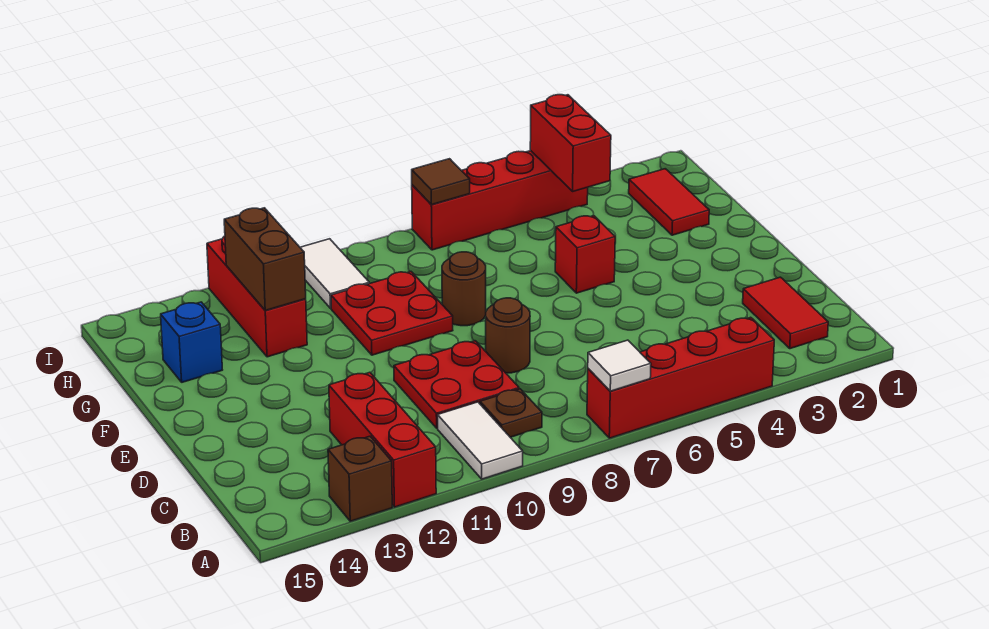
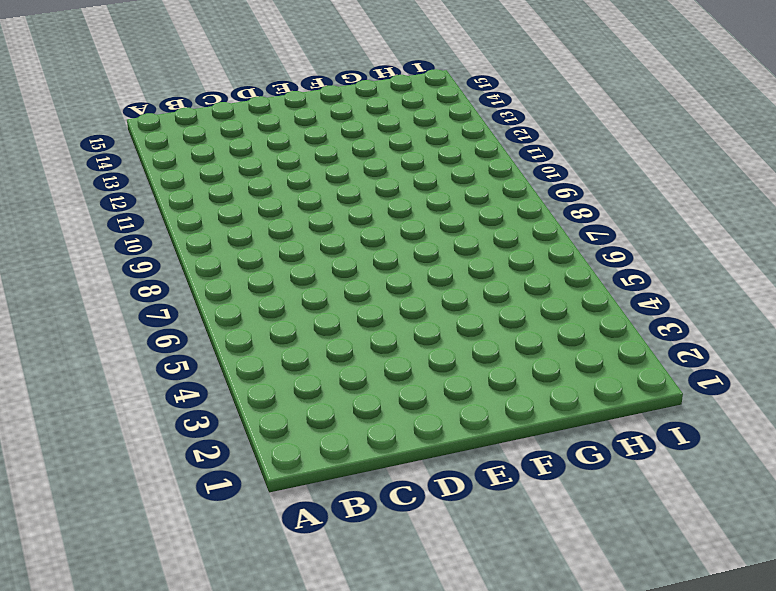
none -> red 1x4 brick [587,317,774,438]
none -> white 1x2 tile [438,402,523,479]
none -> red 1x3 brick [329,372,436,507]

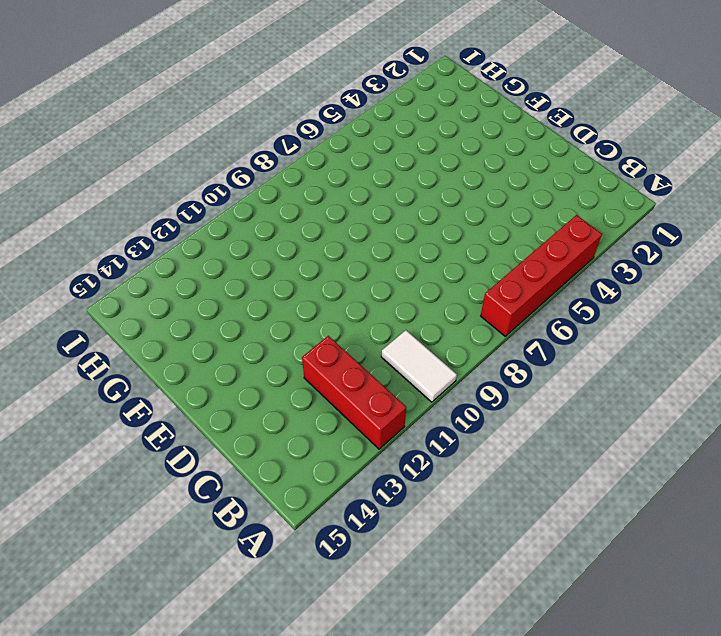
none -> brown 1x1 brick [328,436,392,521]
none -> red 1x2 tile [743,277,828,349]
none -> brown 1x1 plate [480,389,542,437]

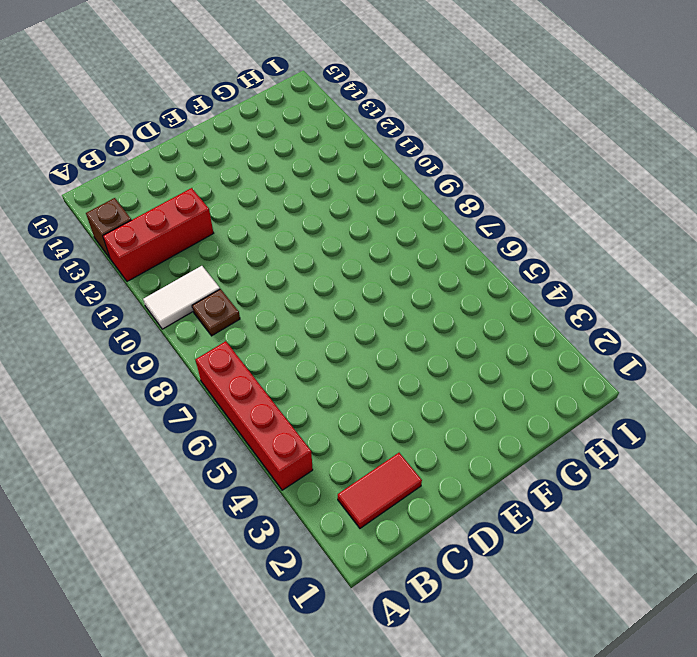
none -> red 2x2 plate [394,341,519,428]
none -> brown 1x1 round brick [486,298,530,373]
none -> red 1x1 brick [555,215,615,293]

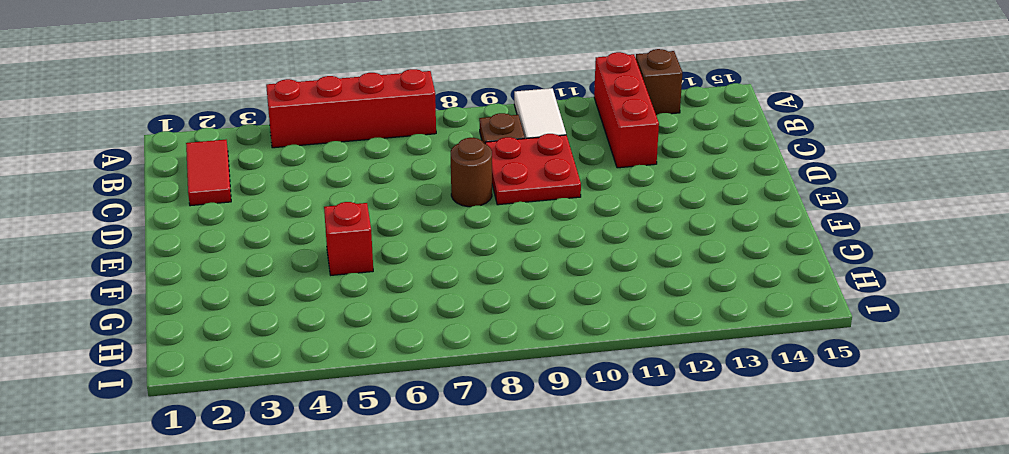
none -> brown 1x1 round brick [442,252,486,326]
none -> red 2x2 plate [331,272,453,355]
none -> red 1x2 tile [629,169,709,235]

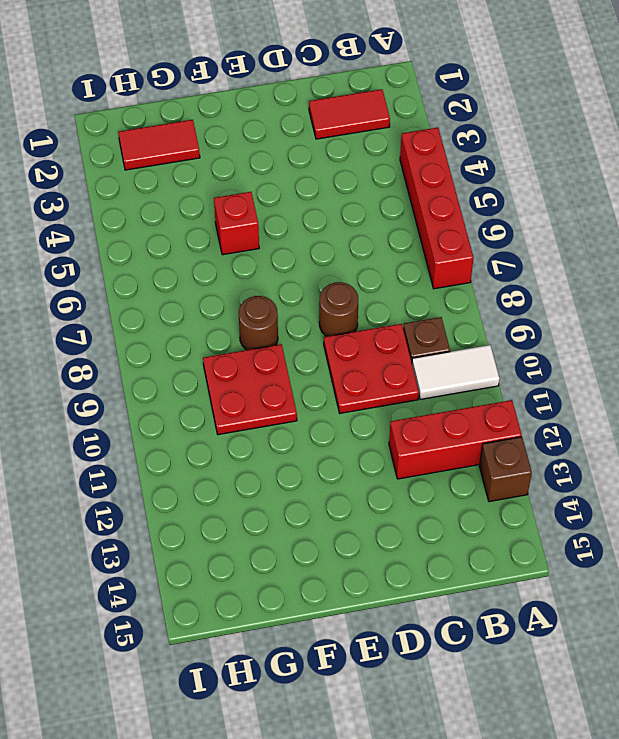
none -> red 1x3 brick [207,236,307,357]
none -> blue 1x1 brick [161,302,222,382]
none -> white 1x2 tile [300,239,369,308]

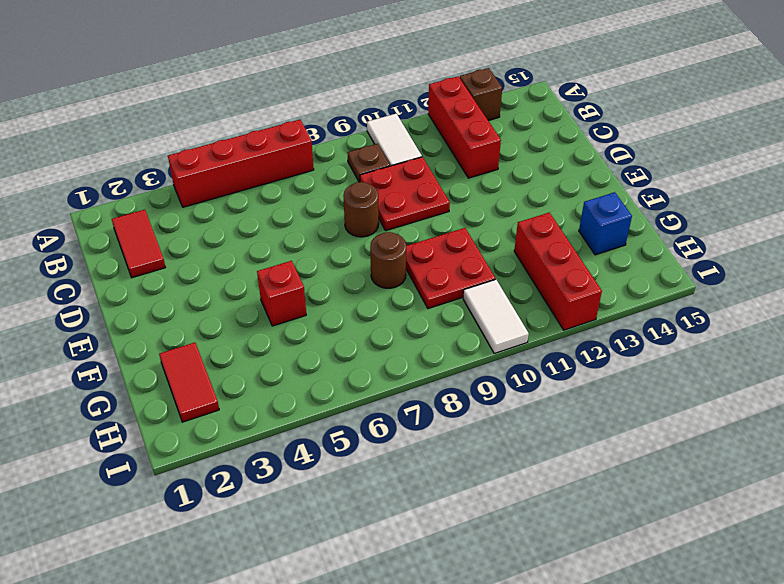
none -> red 1x4 brick [412,151,588,250]
none -> white 1x1 tile [588,340,651,391]
none -> brown 1x2 brick [224,208,306,311]

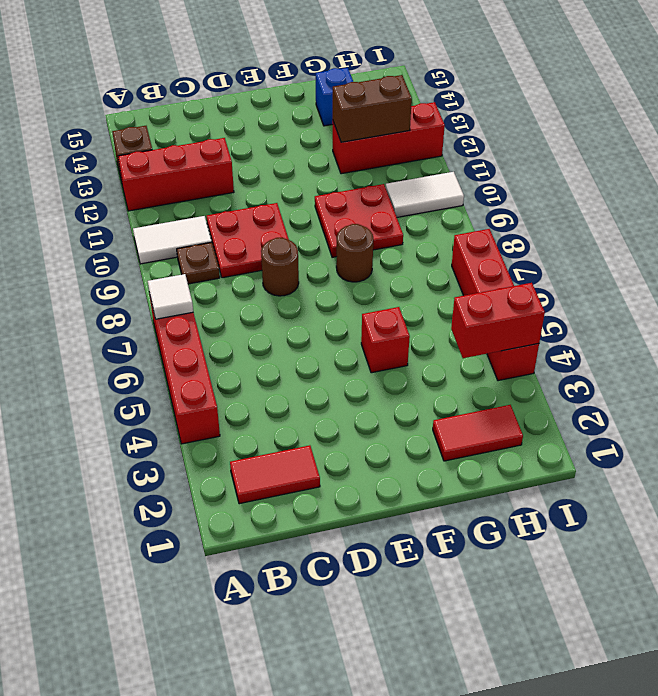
none -> brown 1x1 tile [412,159,470,205]

